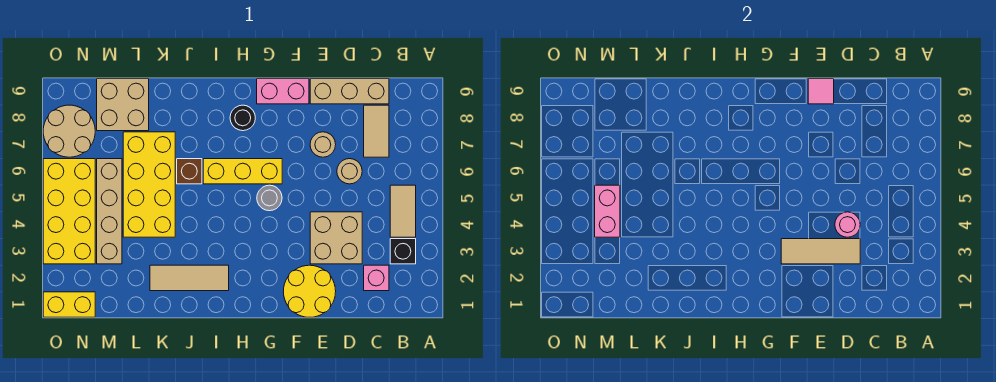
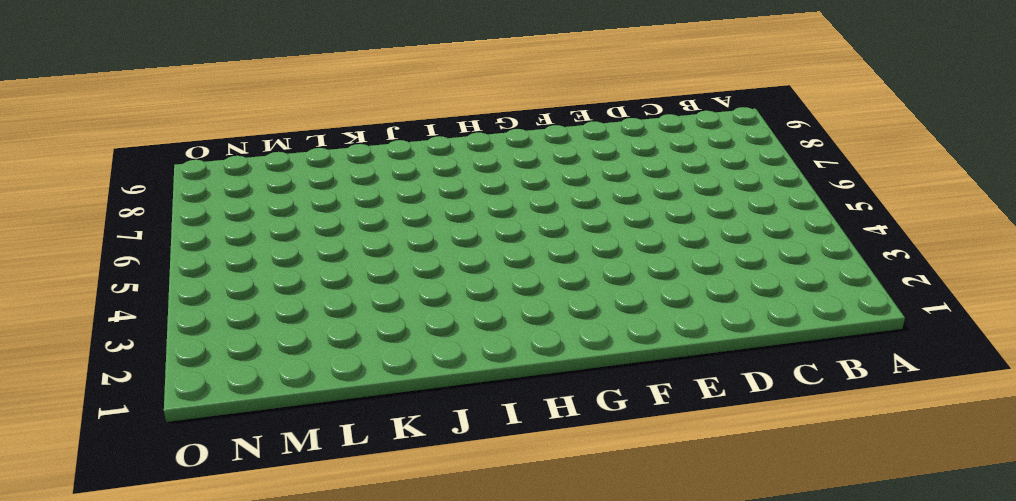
none -> black 1x1 brick [390,239,416,264]
none -> tan 1x2 tile [390,185,416,237]
none -> pink 1x1 brick [364,265,389,291]

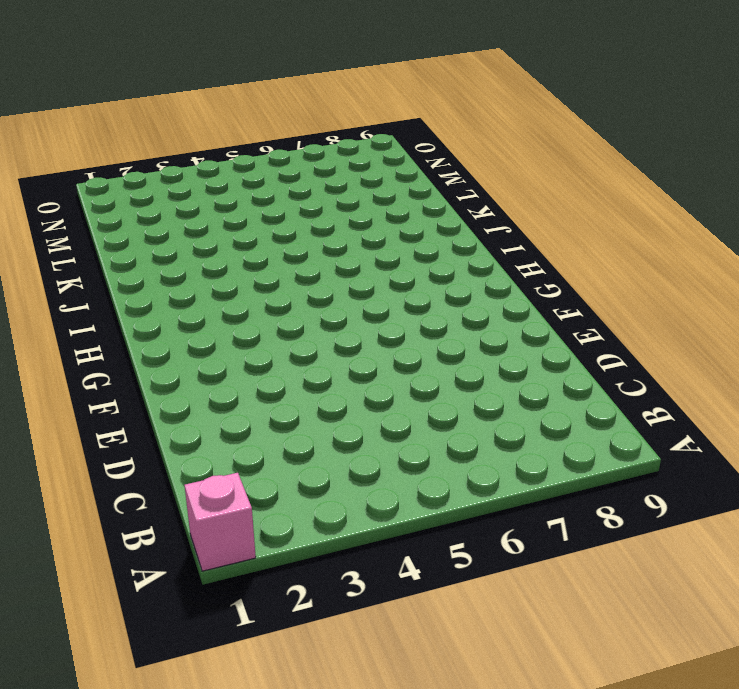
pink 1x1 brick [184,473,256,571] -> pink 1x1 brick moved to [364,265,389,291]
none -> black 1x1 brick [390,239,416,264]
none -> tan 1x2 tile [390,185,416,237]
none -> tan 1x2 tile [364,105,389,157]

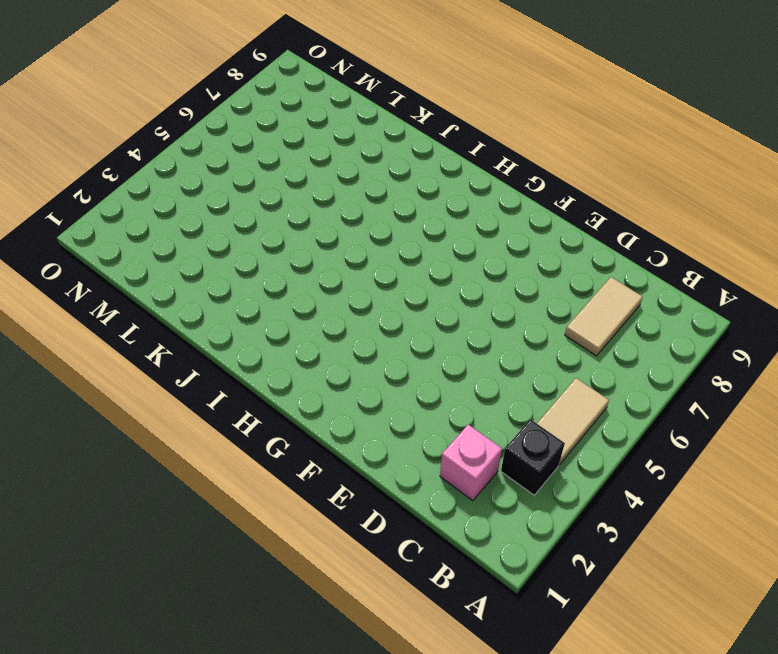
none -> tan 1x3 brick [310,79,389,104]
none -> tan 2x2 brick [310,212,362,264]
none -> tan 1x1 round brick [337,159,362,184]

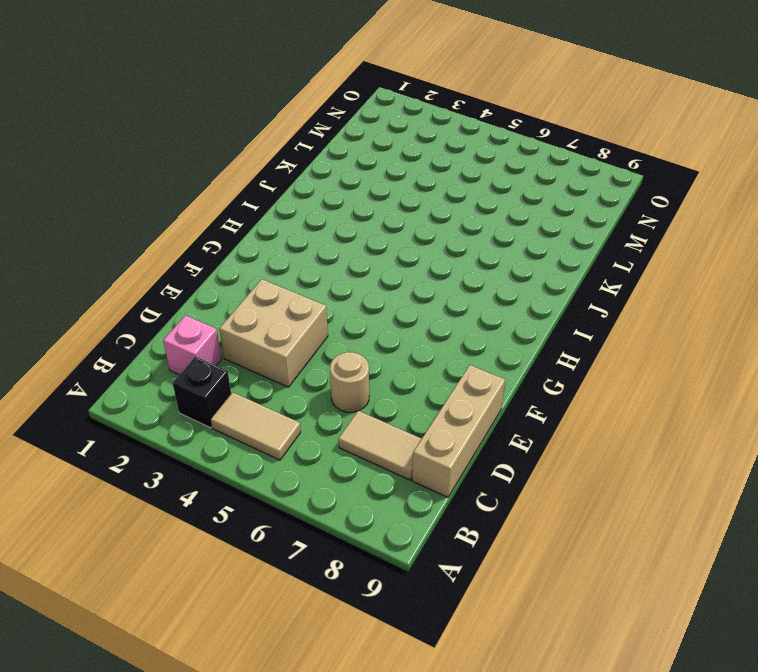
none -> yellow 2x2 round brick [283,265,336,317]
none -> tan 1x1 round brick [310,132,336,157]
none -> pink 1x2 brick [257,79,309,104]

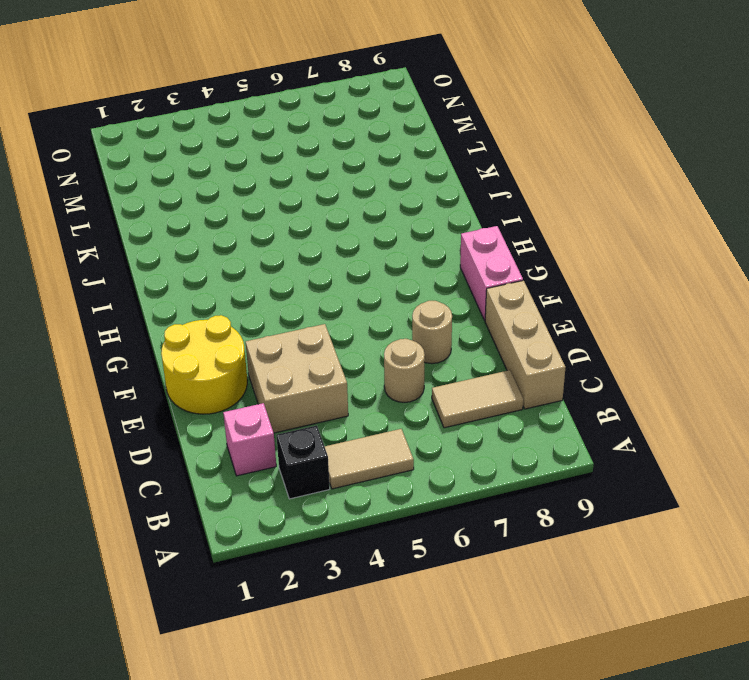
none -> grey 1x1 round brick [257,185,282,211]
none -> yellow 1x3 brick [203,159,282,184]
none -> black 1x1 round brick [230,105,255,131]

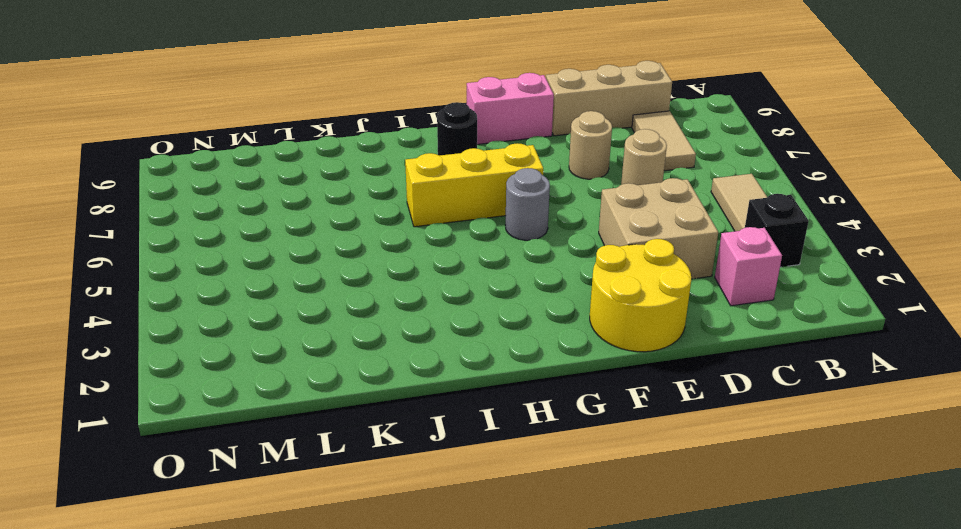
none -> tan 1x3 tile [150,265,229,291]
none -> brown 1x1 brick [177,159,202,184]
none -> yellow 2x4 brick [123,132,175,237]

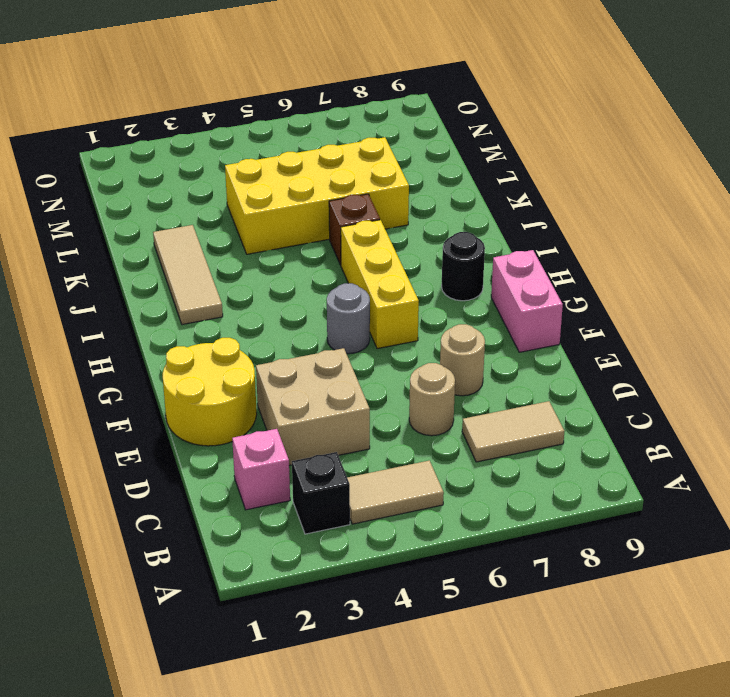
none -> tan 1x3 brick [310,79,389,104]
none -> tan 2x2 brick [97,79,149,131]
none -> tan 1x4 brick [97,159,122,264]

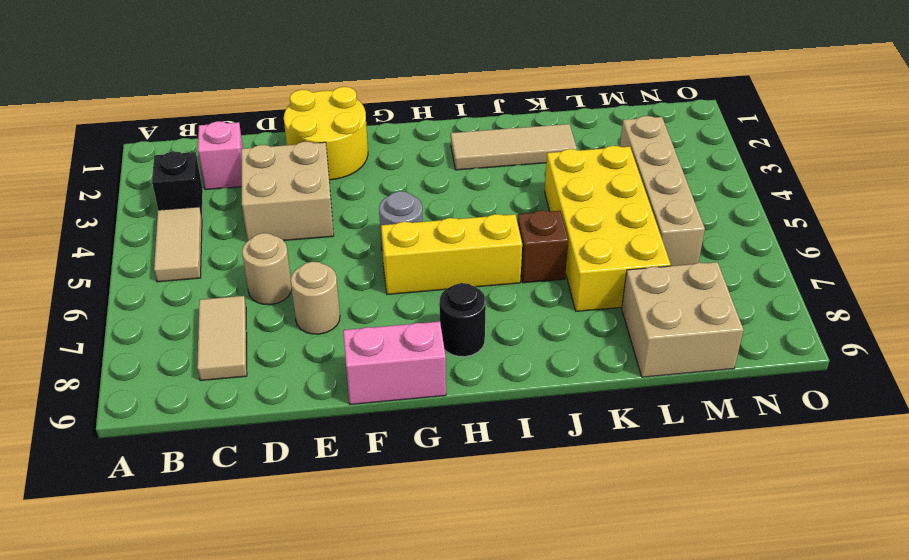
none -> tan 1x3 brick [310,79,389,104]
none -> yellow 1x2 brick [43,292,95,317]
none -> yellow 2x4 brick [43,159,95,264]

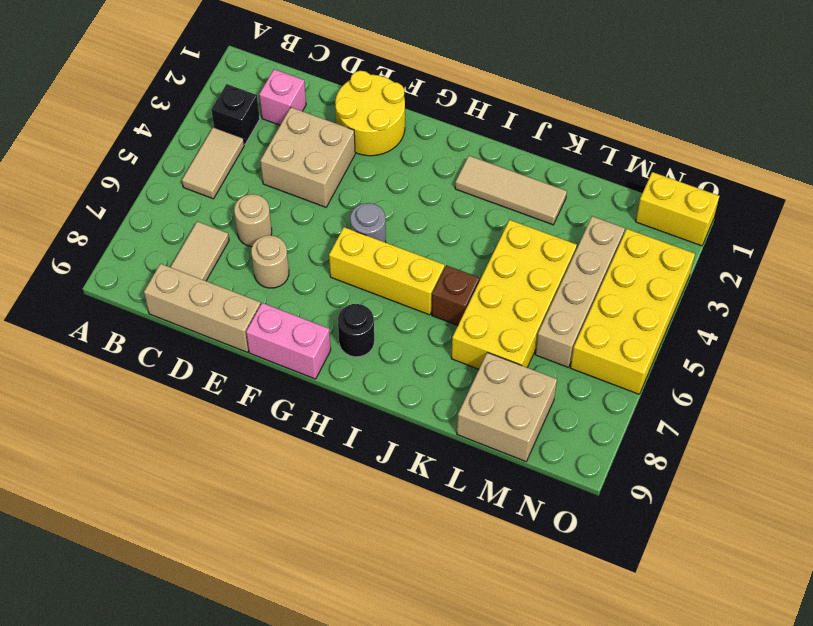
none -> tan 2x2 round brick [43,105,95,157]
none -> tan 1x3 tile [781,239,860,264]
none -> pink 1x1 round brick [835,212,860,237]

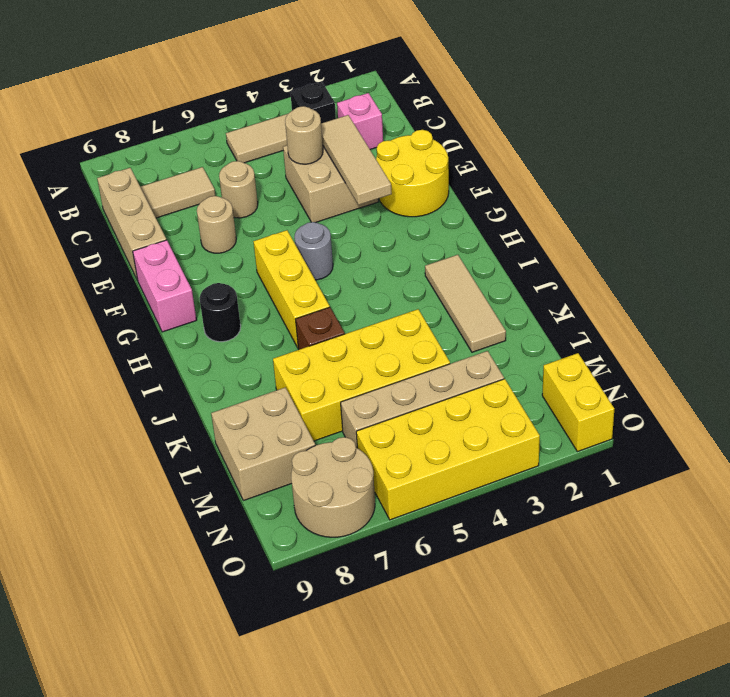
tan 1x1 round brick [285,106,323,164] -> pink 1x1 round brick [835,212,860,237]
none -> pink 1x1 tile [808,79,834,104]
none -> pink 1x2 brick [595,185,620,237]

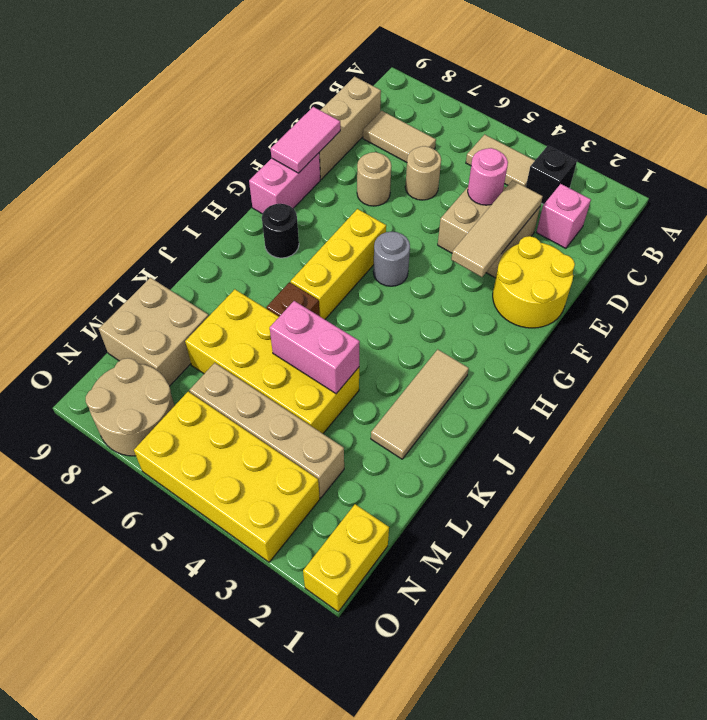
pink 1x2 tile [271,107,340,173] -> pink 1x1 tile [808,79,834,104]
pink 1x2 brick [270,301,360,394] -> pink 1x2 brick moved to [595,185,620,237]

